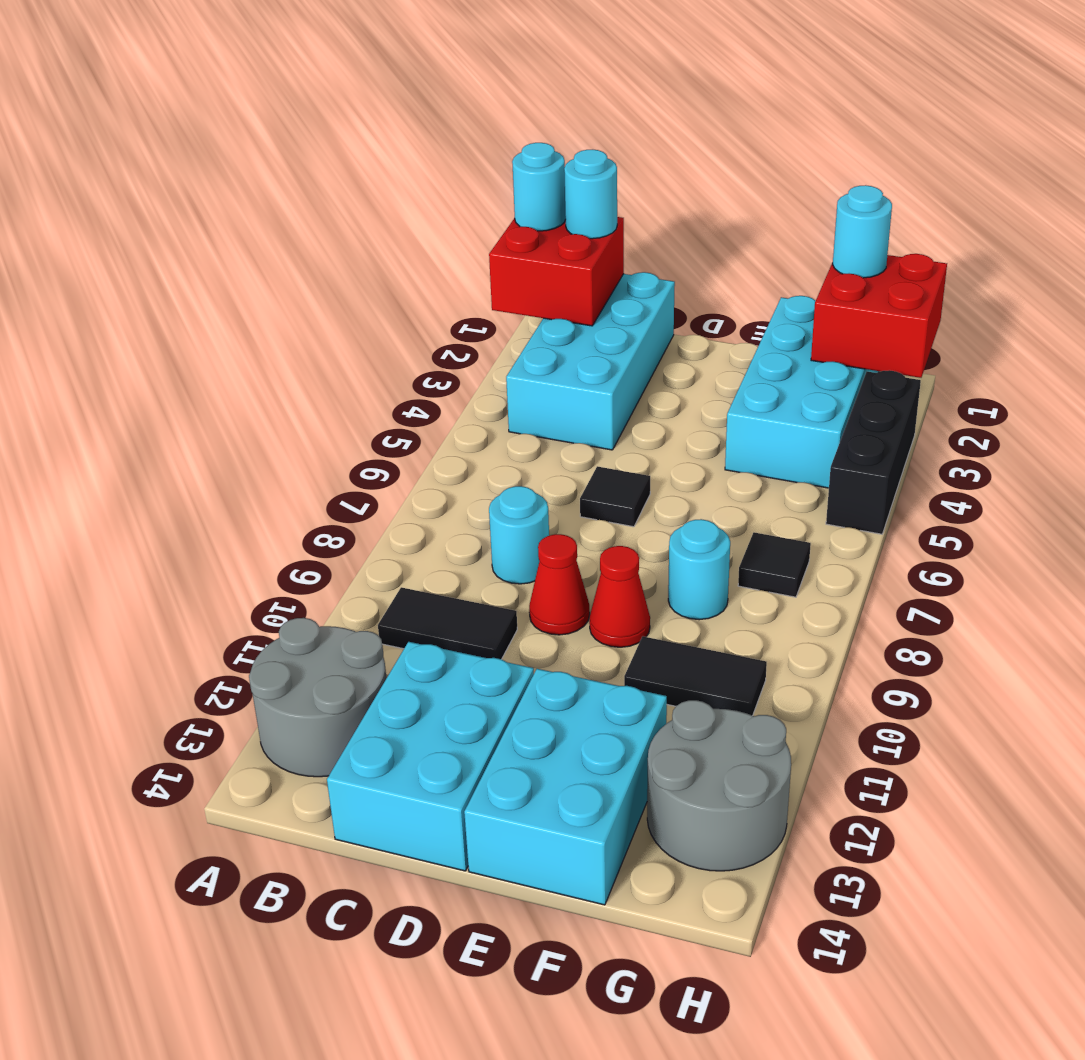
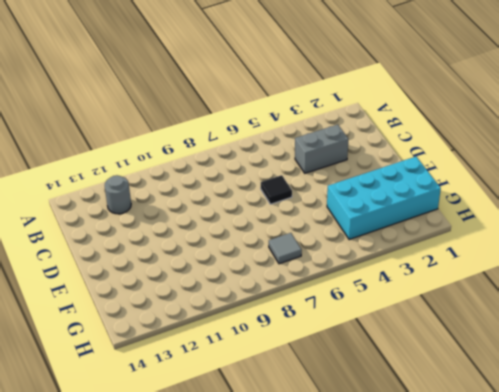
grey 1x1 round brick [105,175,131,214] -> grey 2x2 round brick [249,618,386,777]
grey 1x2 brick [295,125,348,173] -> cyan 2x4 brick [506,272,675,450]
grey 1x1 tile [269,233,302,264] -> black 1x1 tile [738,532,811,597]
none -> black 1x2 tile [378,587,517,659]
none -> cyan 1x1 round brick [489,486,549,584]
none -> cyan 2x3 brick [327,642,534,871]

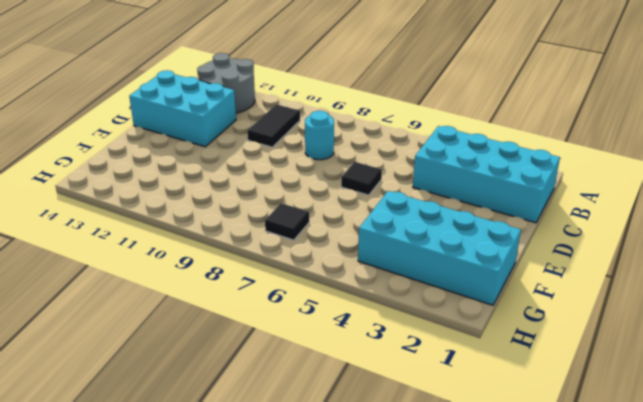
none -> red 1x1 cone [529,534,590,635]
none -> red 1x1 cone [589,546,650,647]
none -> cyan 2x3 brick [464,669,667,905]

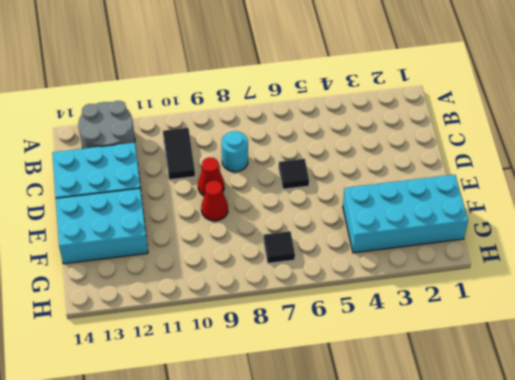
none -> cyan 2x4 brick [506,272,675,450]
none -> cyan 1x1 round brick [668,519,730,620]
none -> black 1x2 tile [624,636,767,716]

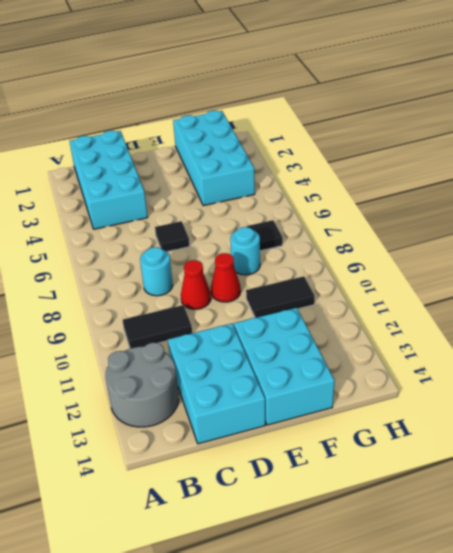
none -> grey 2x2 round brick [647,700,791,871]
none -> black 1x3 brick [826,370,921,534]
none -> red 2x2 brick [489,217,624,326]

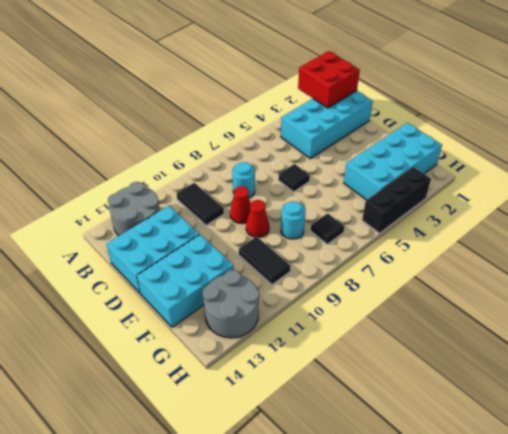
none -> red 2x2 brick [811,254,947,378]
none -> cyan 1x1 round brick [512,143,566,231]
none -> cyan 1x1 round brick [564,150,617,239]

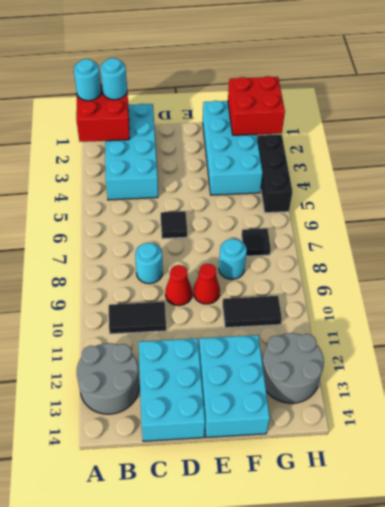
none -> cyan 1x1 round brick [833,185,892,278]

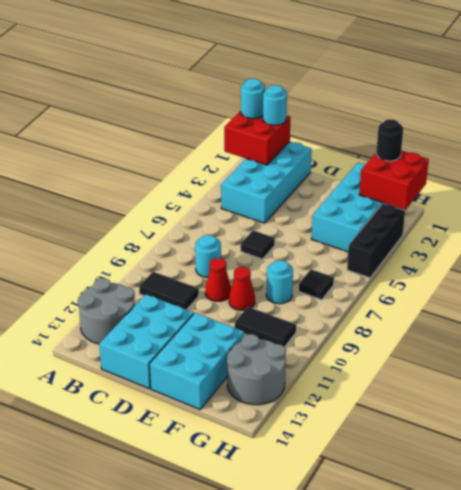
black 1x1 round brick [376,119,403,161] -> cyan 1x1 round brick [833,185,892,278]

